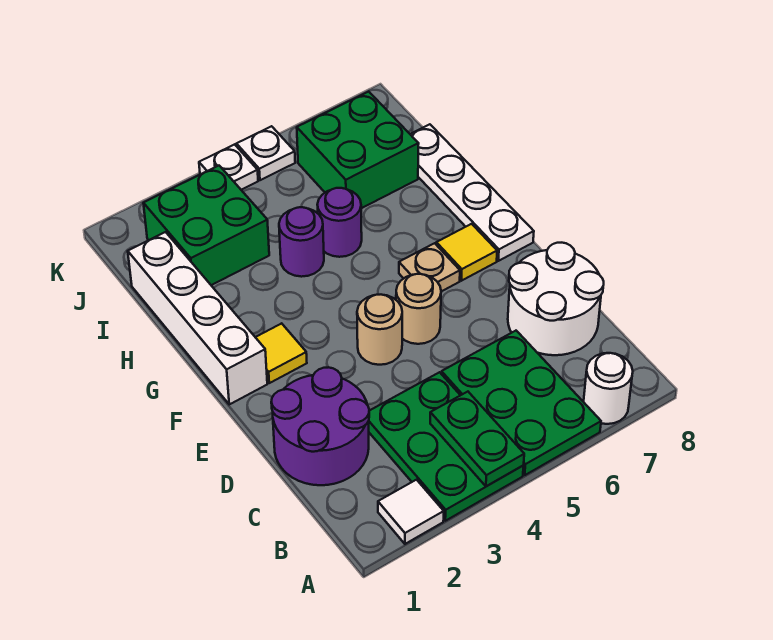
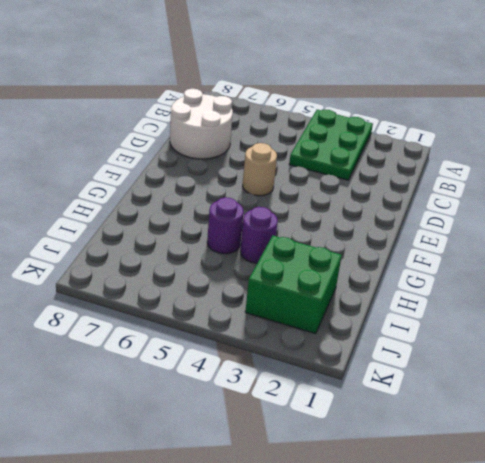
none -> white 1x1 tile [378,480,444,544]
none -> green 2x3 plate [441,331,601,475]
none -> white 1x1 round brick [584,353,633,424]

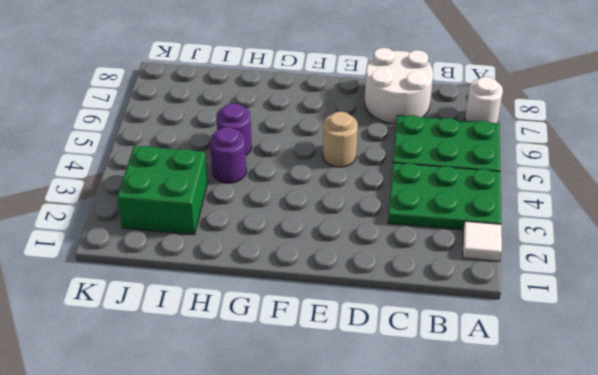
none -> purple 2x2 round brick [271,367,369,485]
none -> tan 1x1 round brick [357,295,402,365]
none -> white 1x4 brick [128,232,267,404]

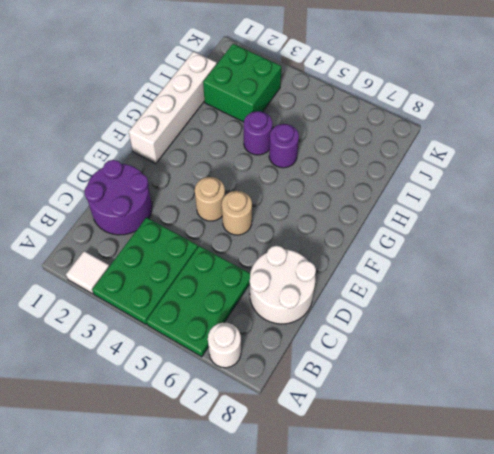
none -> yellow 1x1 tile [255,323,307,383]
none -> tan 1x1 plate [399,243,460,292]
none -> yellow 1x1 tile [436,224,497,281]

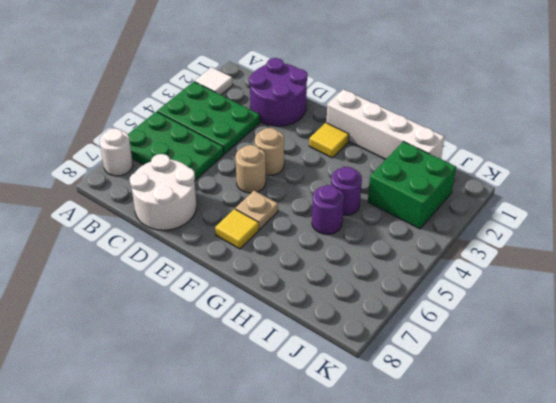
none -> white 1x4 plate [410,124,534,261]
none -> green 2x2 brick [297,92,419,208]
none -> white 1x1 plate [199,144,258,190]

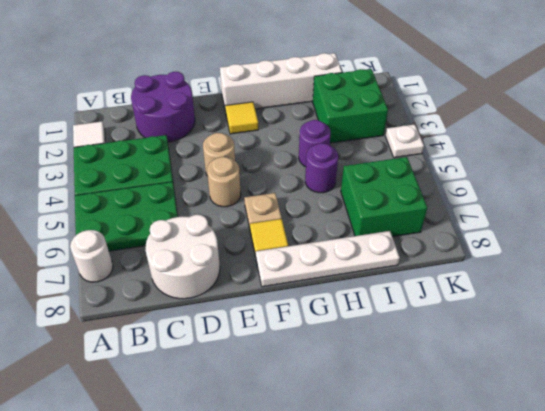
none -> white 1x1 plate [237,126,295,180]
none -> green 1x2 plate [430,392,524,486]

